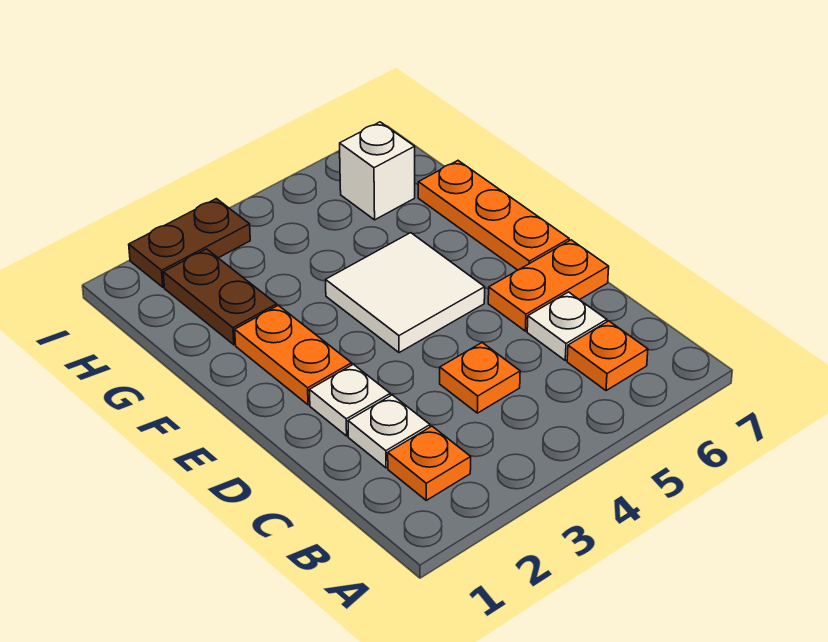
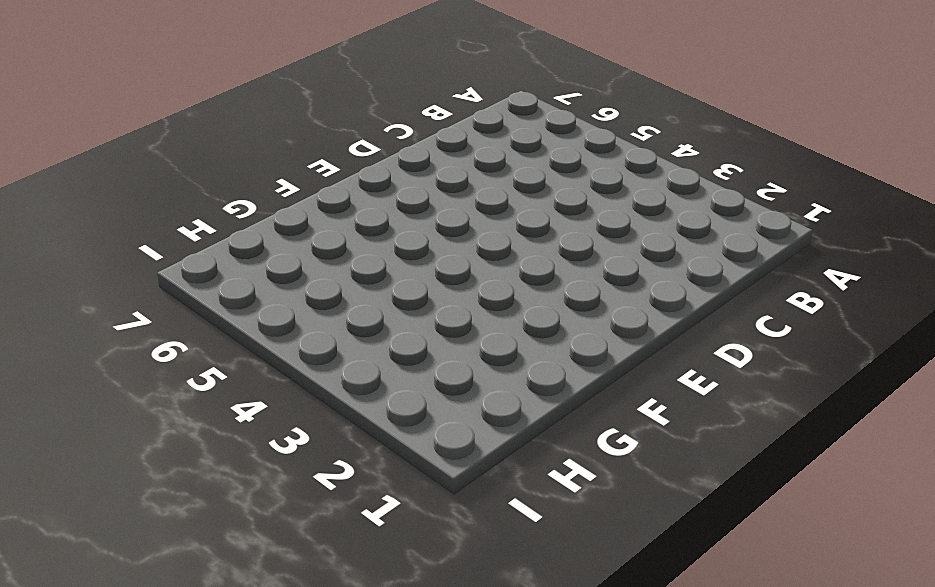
none -> orange 1x1 plate [388,426,471,500]
none -> orange 1x1 plate [567,321,648,391]
none -> white 1x1 plate [348,395,430,468]

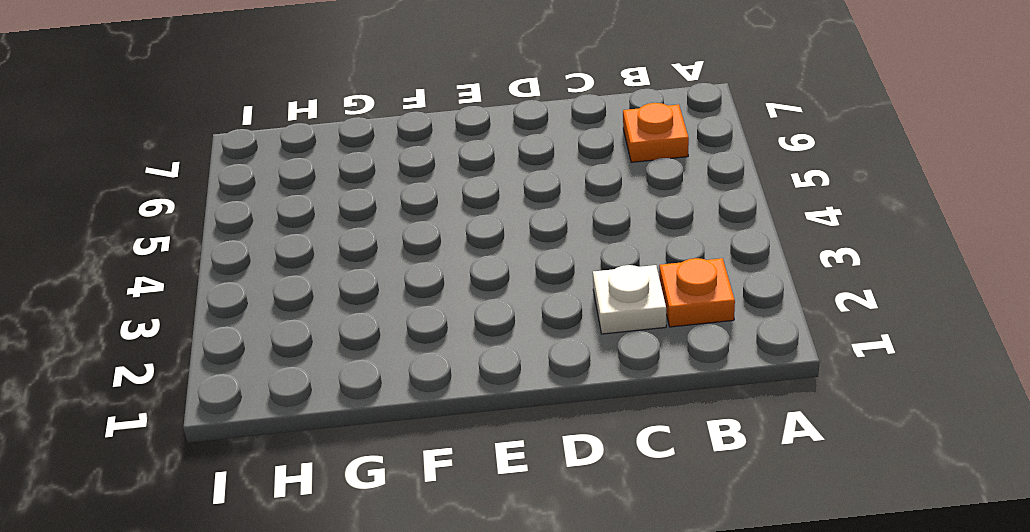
none -> orange 1x1 plate [440,343,520,413]
none -> white 1x1 plate [527,292,607,360]
none -> white 1x1 plate [309,364,390,436]

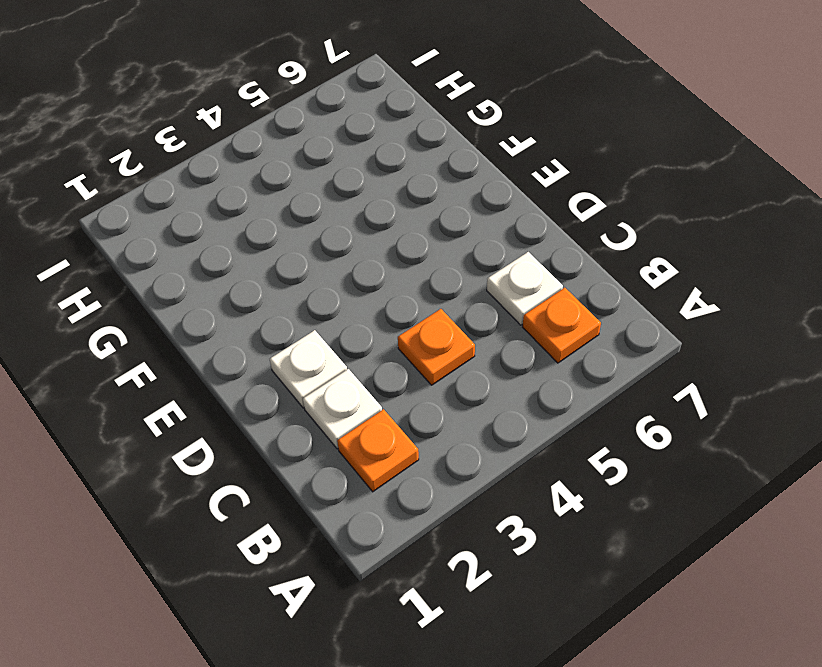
none -> orange 1x2 plate [488,240,609,331]
none -> orange 1x2 plate [235,305,352,405]
none -> white 2x2 tile [326,233,485,353]

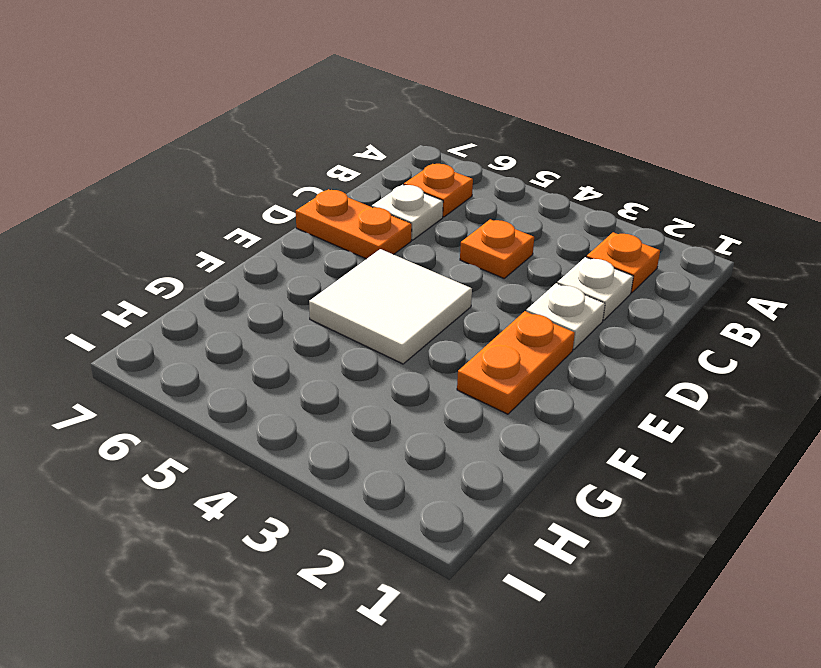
none -> orange 1x3 plate [418,161,569,270]
none -> brown 1x2 plate [163,249,277,345]
none -> white 1x1 brick [340,122,415,220]

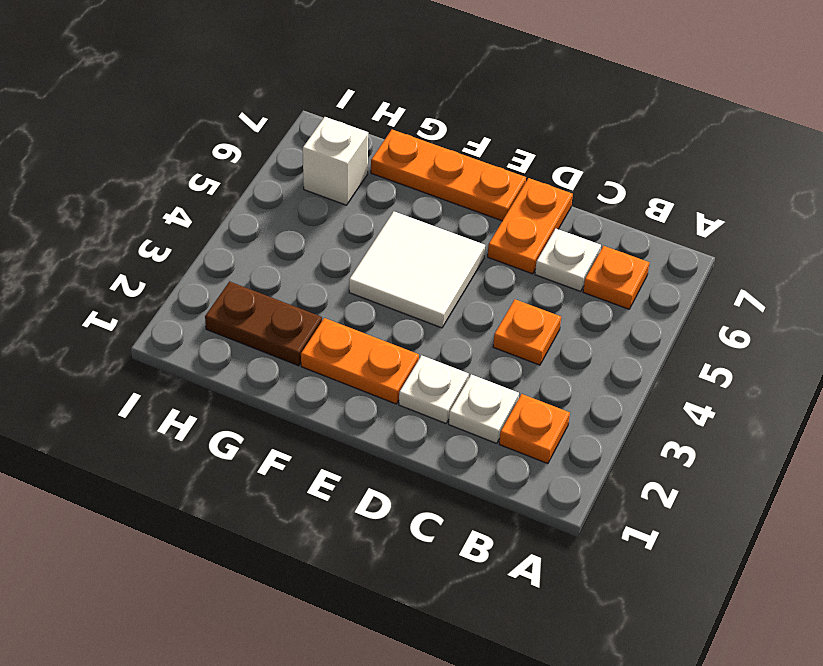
none -> brown 1x2 plate [129,199,250,287]

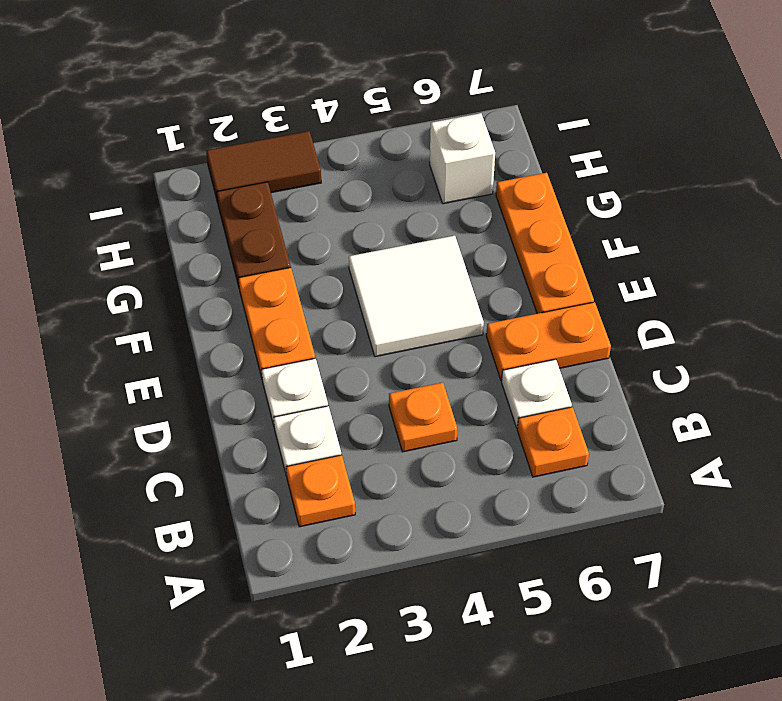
brown 1x2 tile [206,131,321,203] -> brown 1x2 plate [129,199,250,287]

